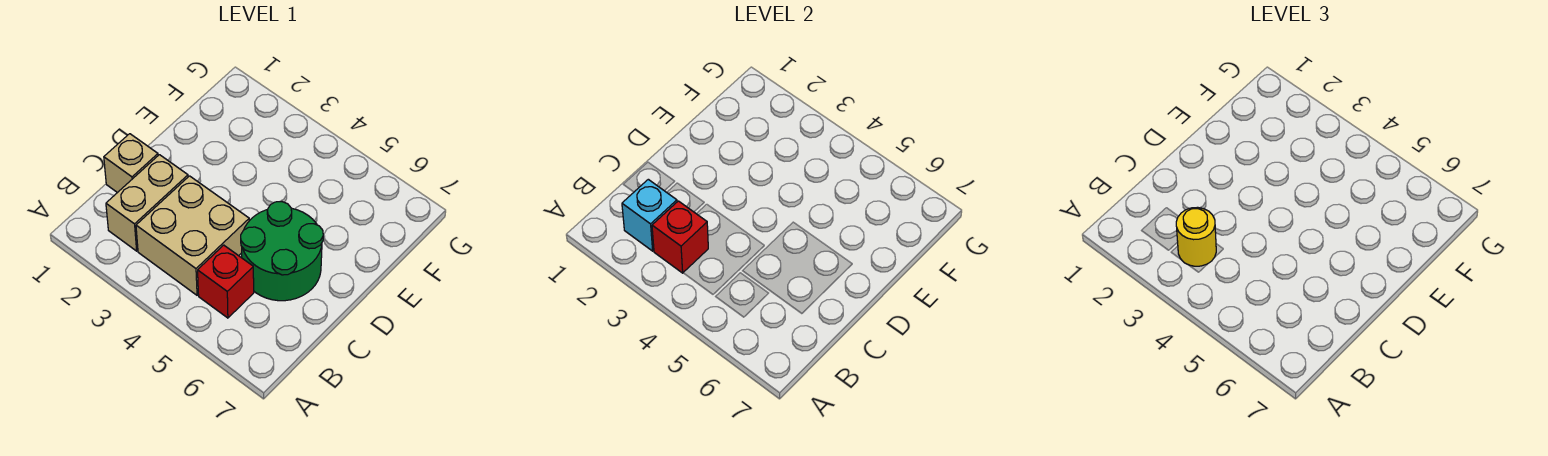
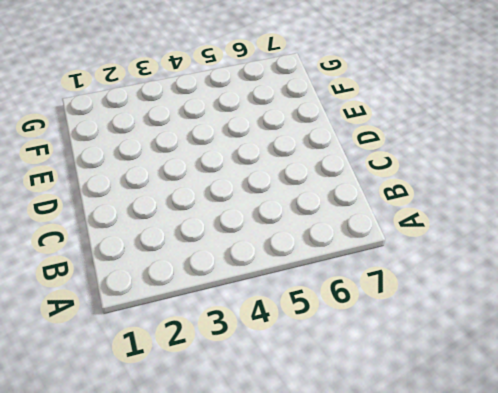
none -> tan 1x2 brick [106,155,188,251]
none -> tan 2x2 brick [136,176,249,295]

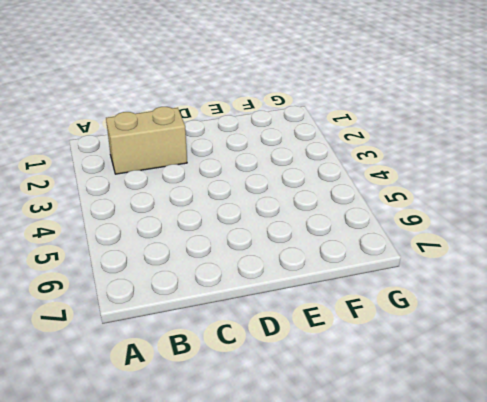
none -> tan 2x2 brick [136,176,249,295]
none -> red 1x1 brick [198,245,254,318]

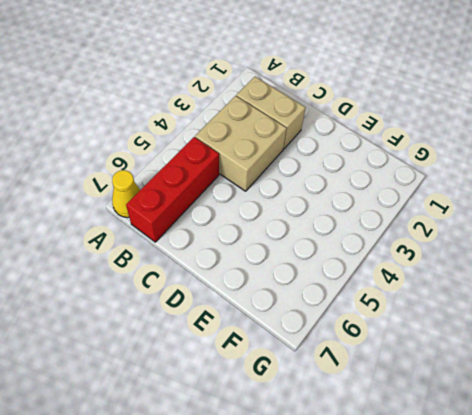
yellow 1x1 cone [112,170,140,218] -> none
red 1x3 brick [126,137,219,242] -> red 1x1 brick [198,245,254,318]
none -> tan 1x1 brick [104,134,158,193]
none -> green 2x2 round brick [241,202,323,301]

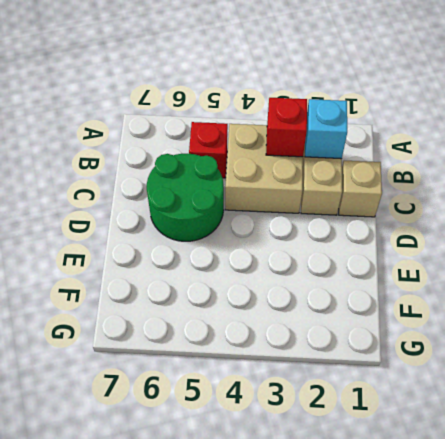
none -> yellow 1x1 round brick [1176,207,1216,266]

